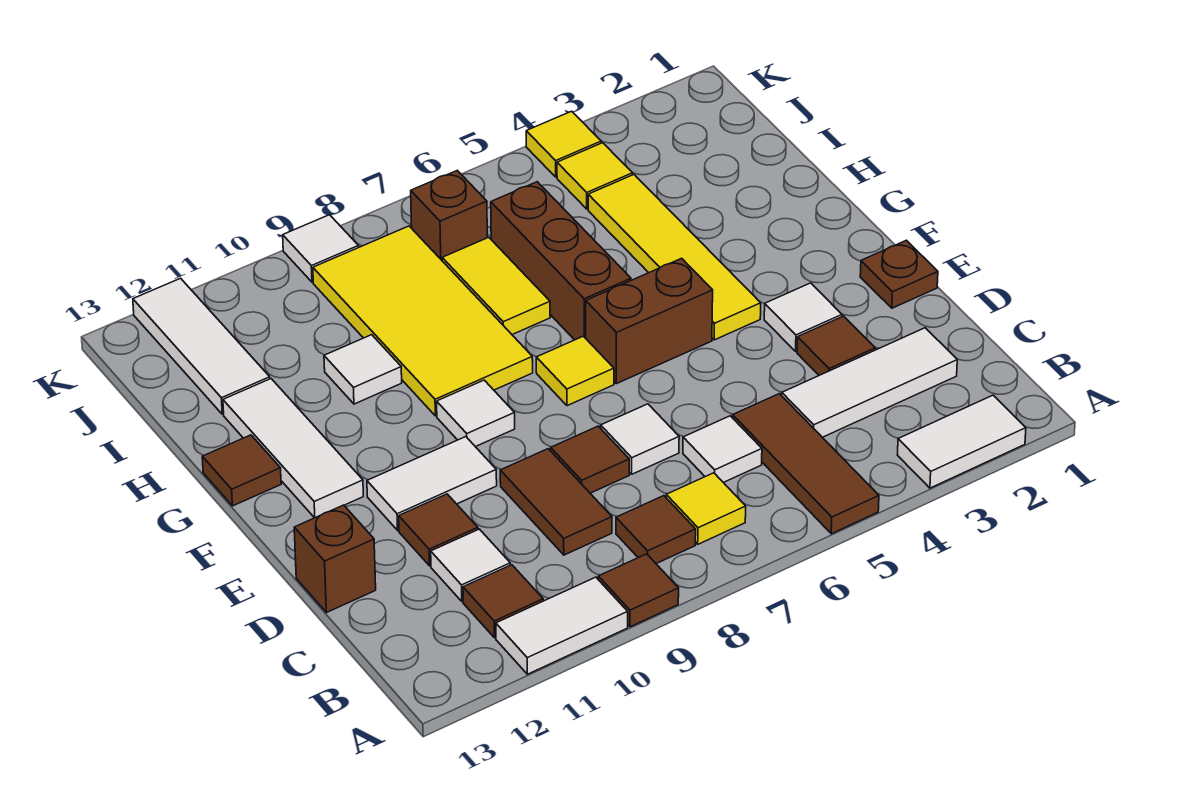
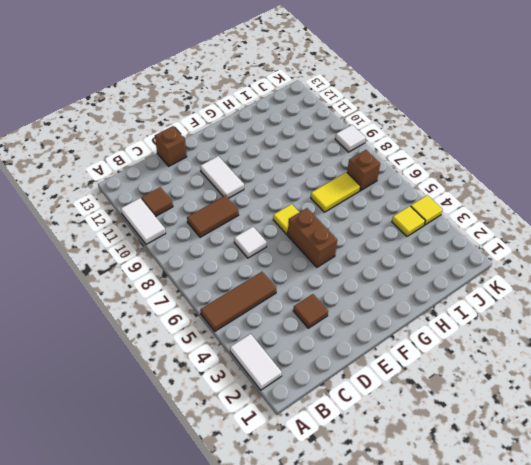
none -> brown 1x1 tile [598,554,679,627]
none -> yellow 1x1 tile [666,473,746,544]
none -> brown 1x1 tile [616,496,696,564]
none -> white 1x3 tile [782,328,957,437]

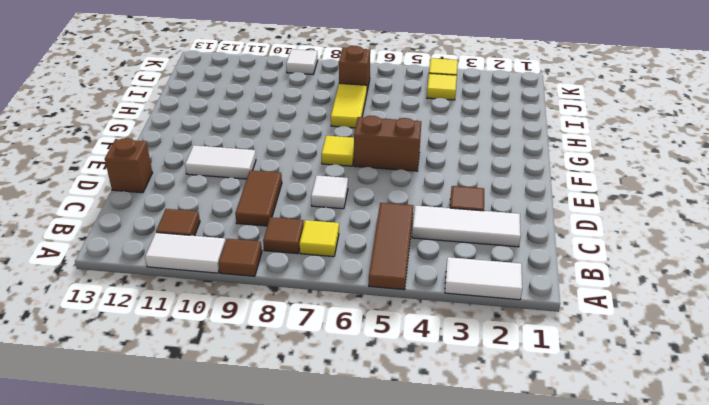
none -> white 1x1 tile [683,416,762,483]
none -> white 1x1 tile [431,529,510,602]
none -> brown 1x1 tile [551,426,629,493]
none -> brown 1x1 tile [399,494,478,566]

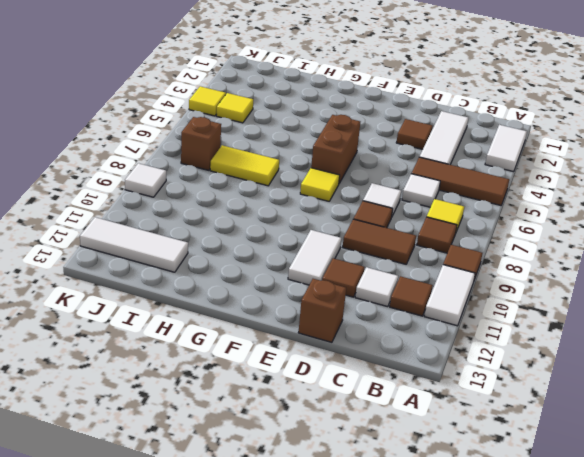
none -> brown 1x1 plate [860,240,938,308]
none -> white 1x1 tile [764,283,842,351]
none -> yellow 1x4 tile [588,175,761,340]
none -> white 1x1 tile [437,380,515,447]

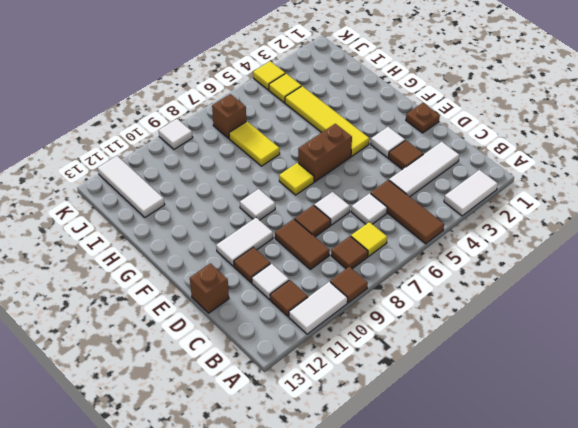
none -> white 1x3 tile [223,379,363,518]
none -> brown 1x3 brick [491,182,631,340]
none -> yellow 2x4 tile [313,226,533,416]
none -> brown 1x1 tile [202,435,281,506]

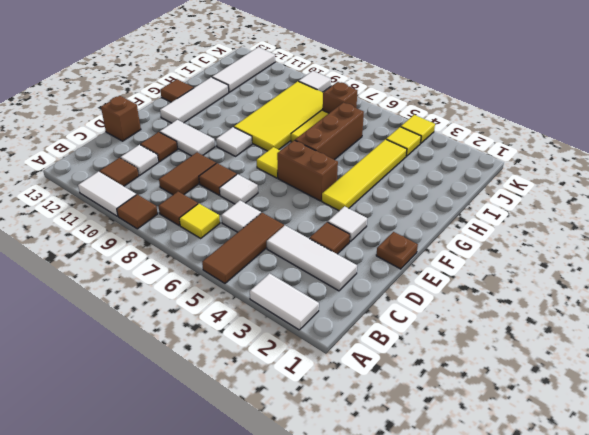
none -> white 1x1 tile [324,335,402,404]

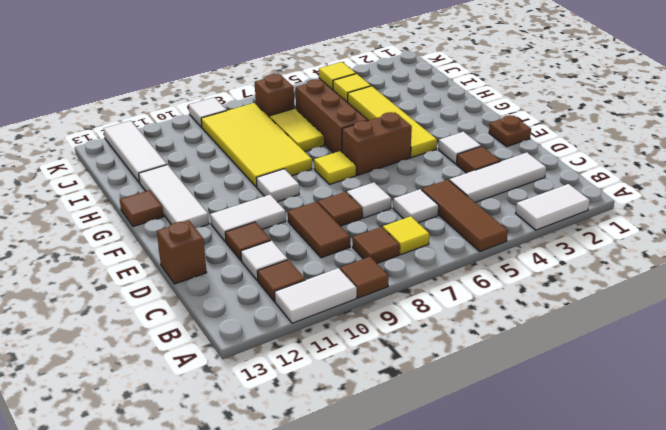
none -> white 1x1 tile [324,335,402,404]

